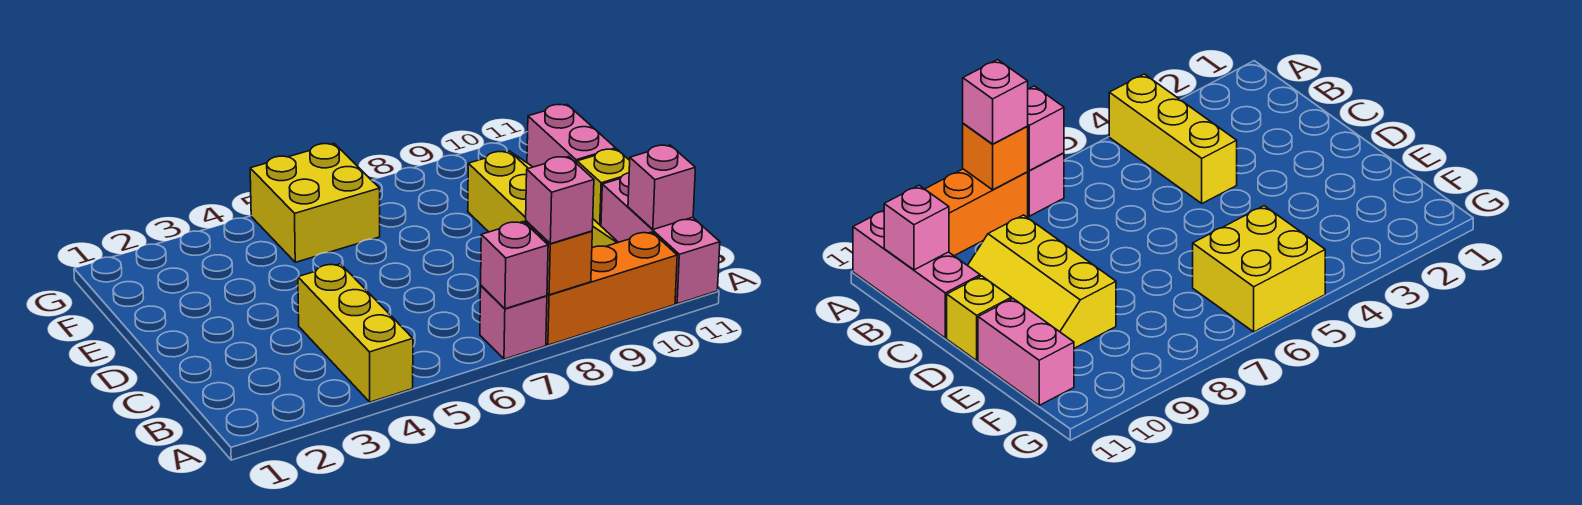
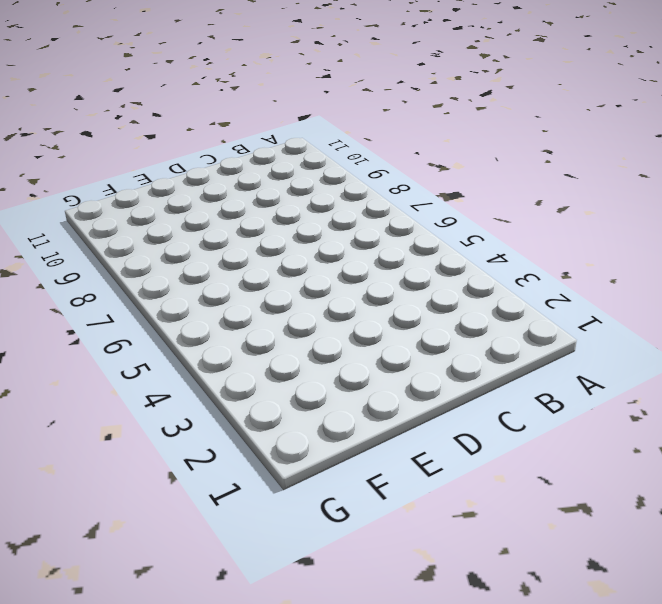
none -> yellow 1x3 brick [298,264,413,402]
none -> pink 1x1 brick [480,286,547,359]
none -> orange 1x3 brick [546,232,677,345]

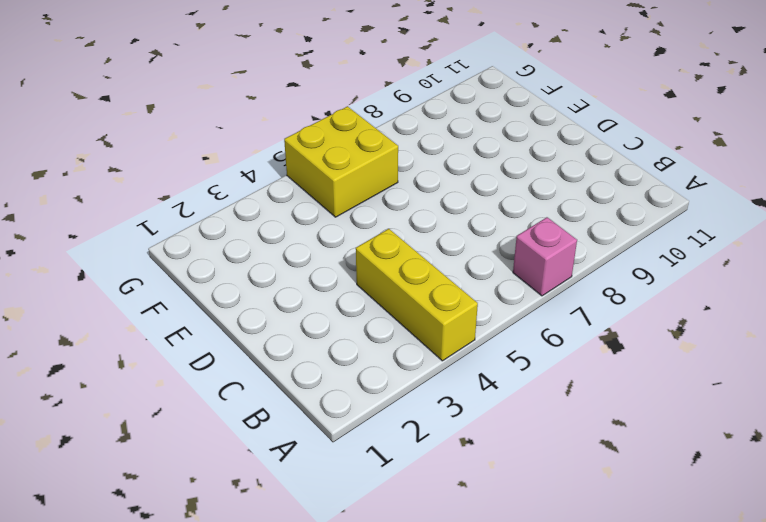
none -> orange 1x3 brick [546,232,677,345]
none -> pink 1x3 brick [601,173,720,304]
none -> yellow 2x3 slope [468,151,618,248]

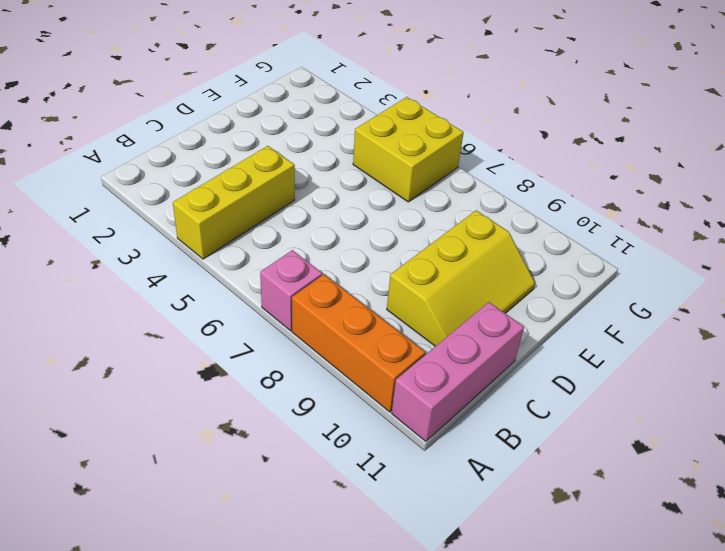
none -> yellow 1x1 brick [577,149,630,226]
none -> pink 1x2 brick [527,105,616,167]
none -> pink 1x1 brick [481,222,548,309]

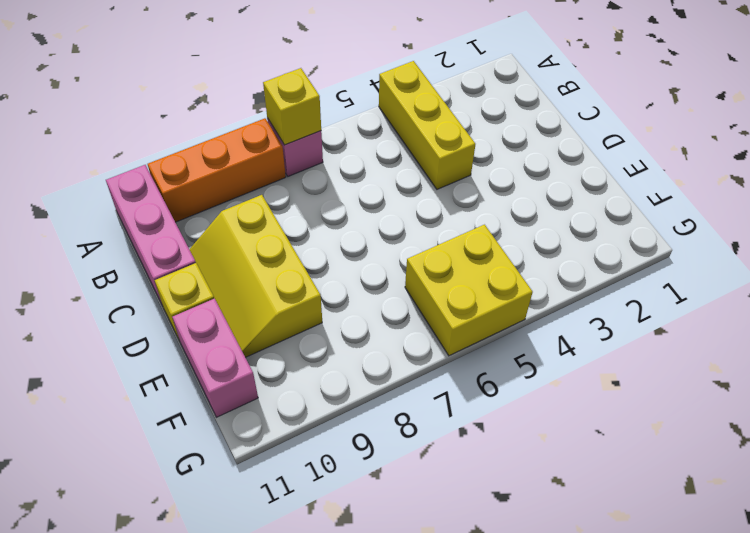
yellow 1x1 brick [263,68,321,145] -> pink 1x1 brick [481,222,548,309]
none -> orange 1x1 brick [526,221,592,295]
none -> pink 1x1 brick [628,145,695,230]
none -> pink 1x1 brick [526,157,594,244]

